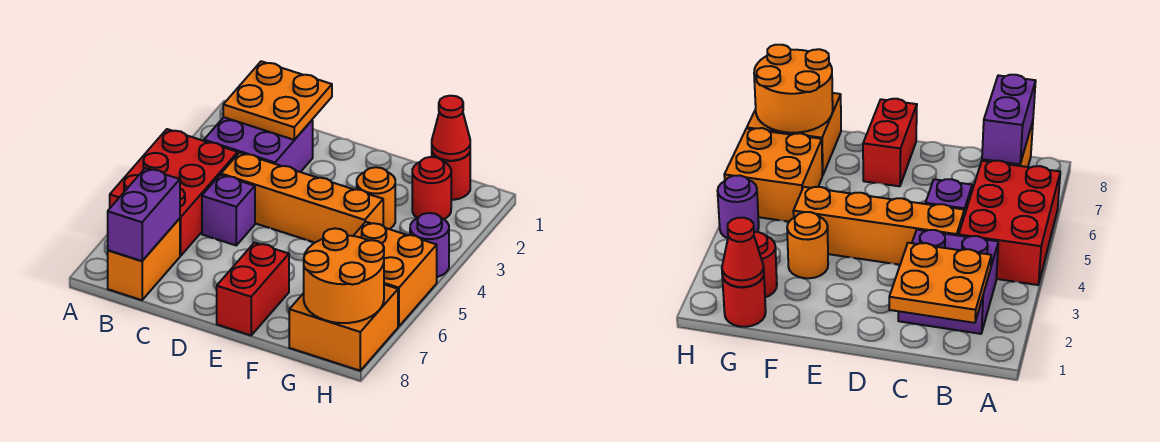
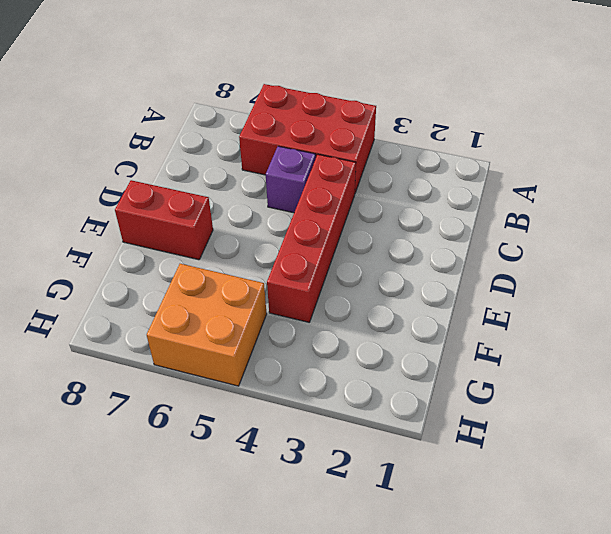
red 1x4 brick [267,155,356,322] -> orange 1x4 brick [221,153,383,242]
none -> purple 2x2 brick [204,117,313,172]
none -> orange 1x2 brick [108,218,180,300]
none -> orange 1x1 round brick [357,167,395,229]

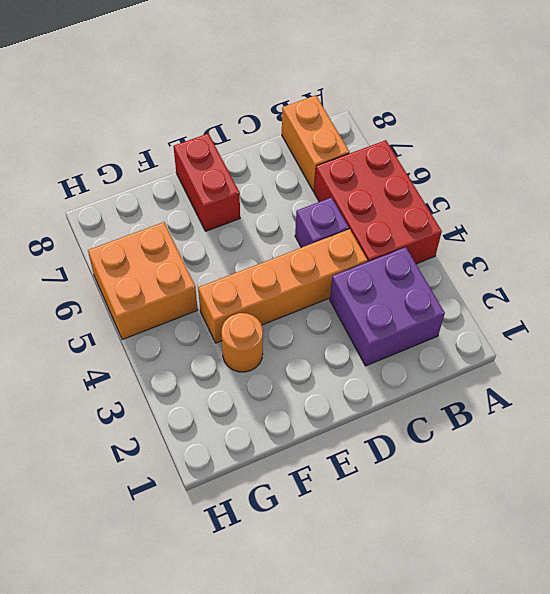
none -> red 1x1 round brick [432,152,470,200]
none -> red 1x1 round brick [412,157,451,219]
none -> orange 2x2 brick [289,284,398,371]

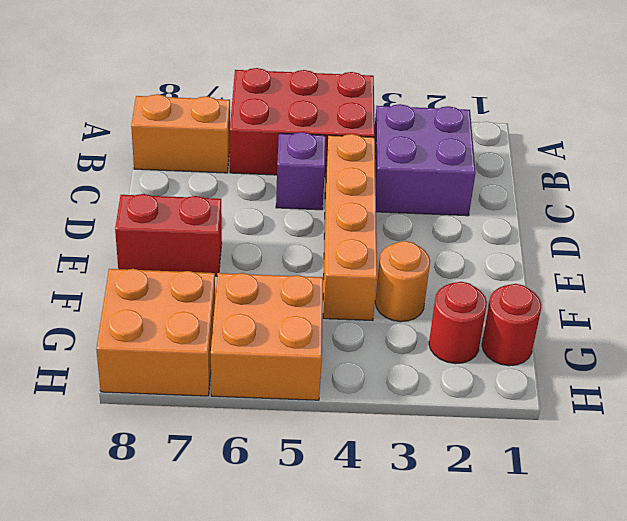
none -> purple 1x1 round brick [410,213,449,277]
none -> orange 2x2 plate [223,61,332,140]
none -> purple 1x2 brick [108,168,180,261]

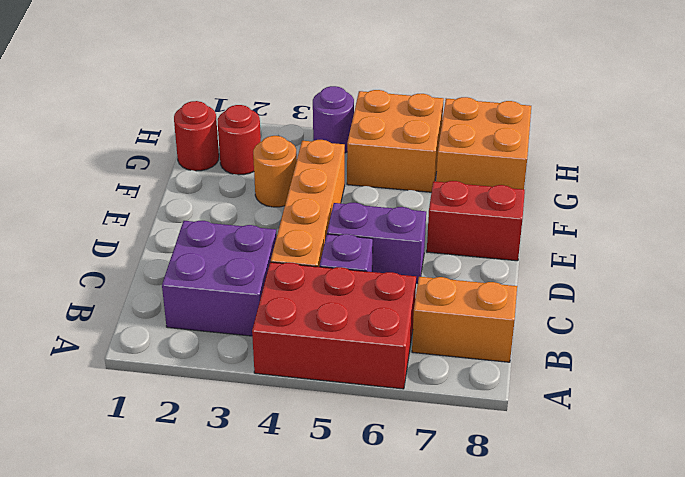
purple 1x2 brick [327,203,426,284] -> purple 1x2 brick moved to [108,168,180,261]
none -> orange 2x2 plate [223,61,332,140]
none -> red 1x1 cone [432,96,470,161]
none -> orange 2x2 round brick [304,228,384,323]

